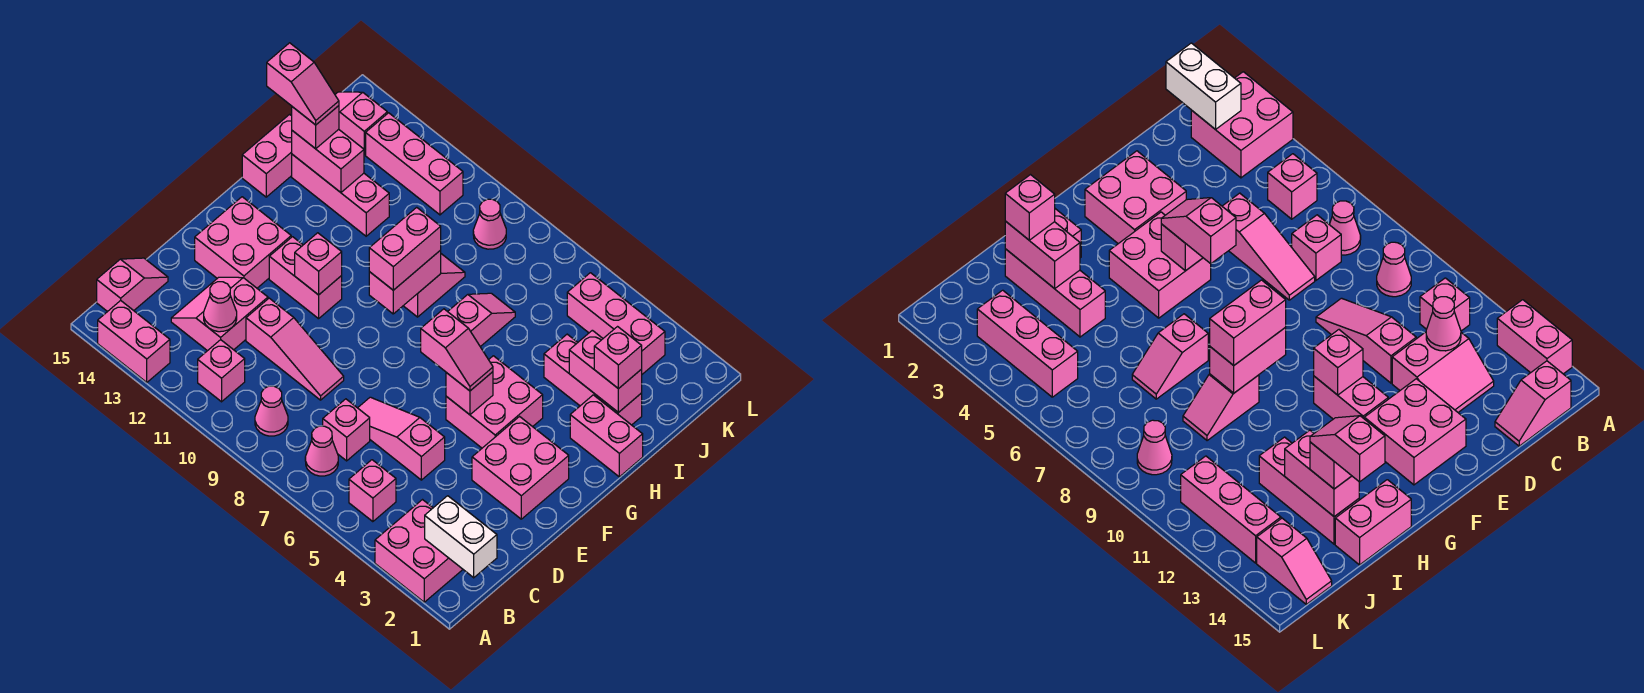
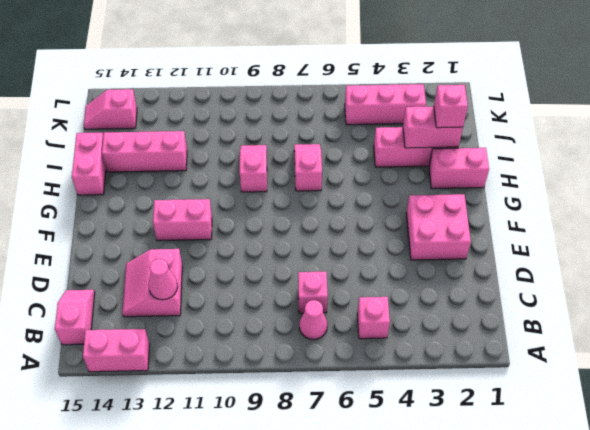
none -> pink 2x2 brick [375,500,463,602]
none -> pink 1x1 cone [255,386,288,436]
none -> pink 1x1 brick [198,340,245,402]
none -> pink 1x3 slope [358,397,445,480]

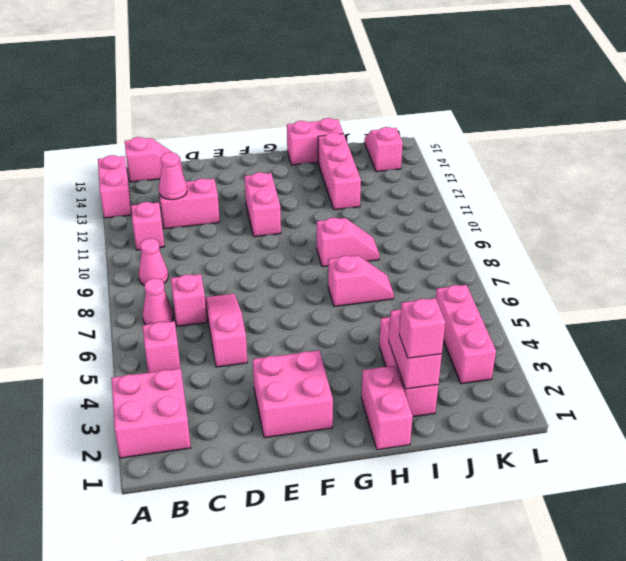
none -> pink 1x3 slope [246,298,344,400]
none -> pink 2x2 brick [195,197,291,288]
none -> pink 2x2 brick [446,356,543,448]
none -> pink 1x1 cone [473,199,506,249]

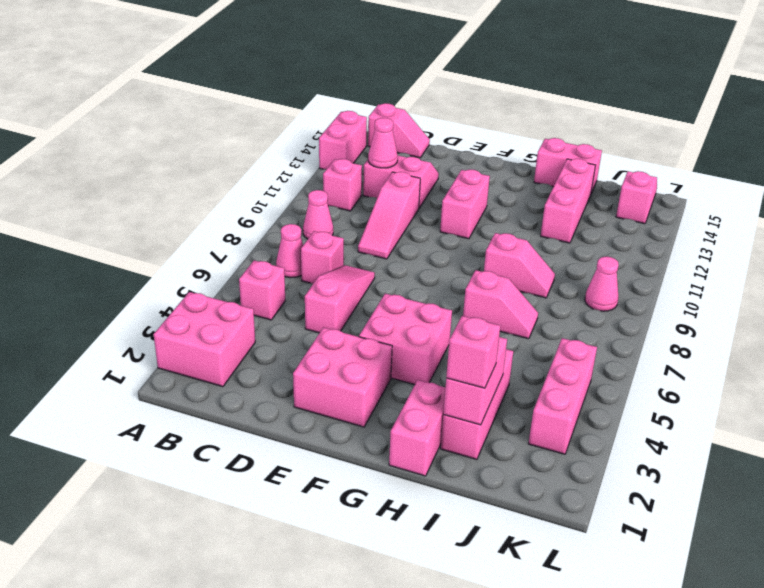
none -> pink 2x2 brick [195,197,291,288]
none -> pink 1x3 brick [366,113,463,215]
none -> white 1x2 brick [425,496,497,578]
none -> pink 1x1 brick [446,372,493,415]

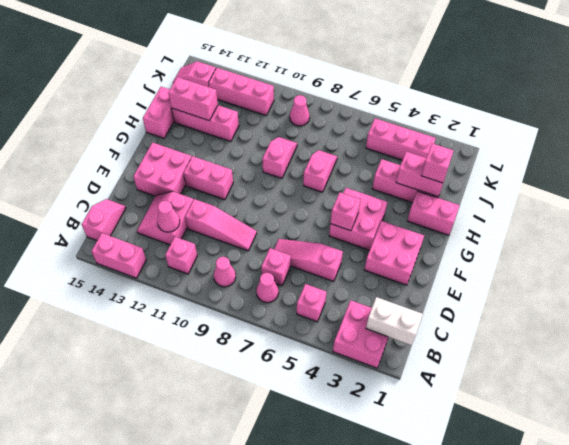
none -> pink 1x1 brick [295,233,342,295]
none -> pink 1x2 brick [369,250,441,314]
none -> pink 1x2 slope [421,309,493,391]
none -> pink 1x2 brick [369,207,441,290]

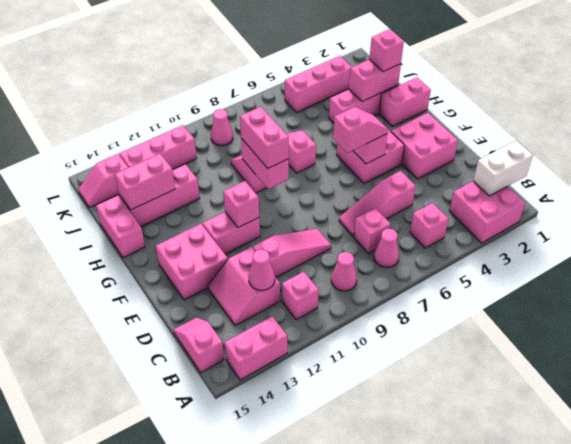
none -> pink 1x1 brick [292,106,339,149]
none -> pink 1x2 slope [267,43,339,125]

